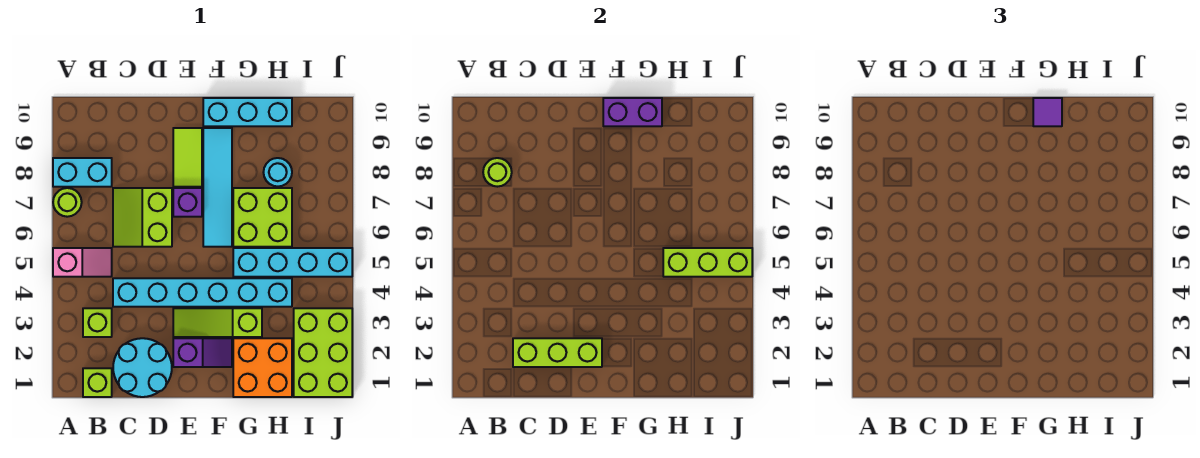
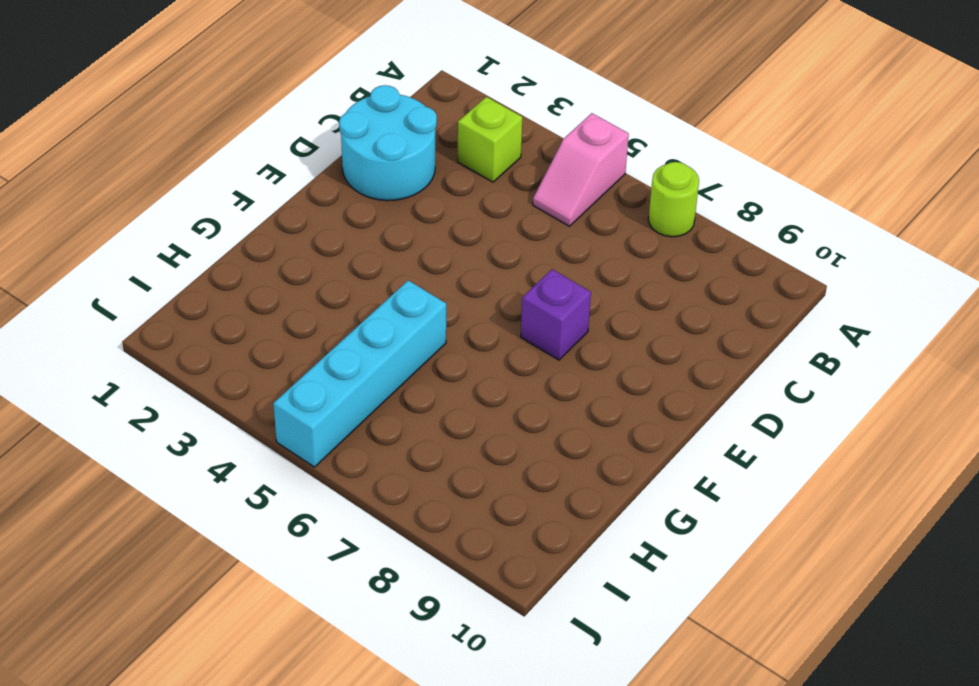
none -> cyan 1x2 brick [53,158,112,187]
none -> lime 1x1 brick [83,368,112,397]
none -> cyan 1x6 brick [113,278,292,307]

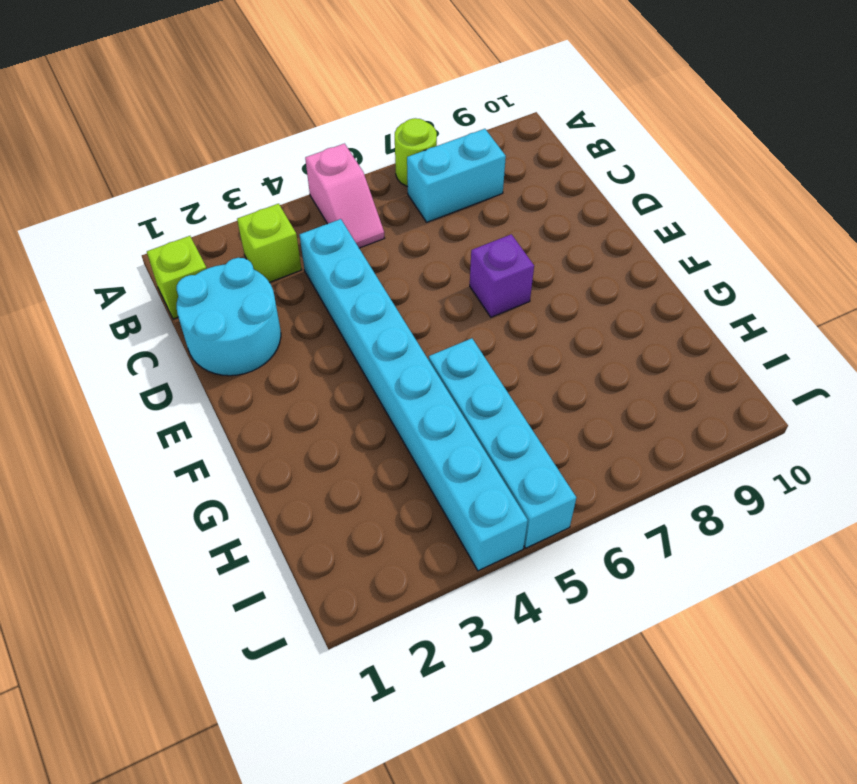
cyan 1x2 brick [407,129,506,222] -> cyan 1x2 brick turned to [53,158,112,187]
cyan 1x8 brick [300,219,528,571] -> cyan 1x6 brick [113,278,292,307]
none -> lime 2x2 slope [113,188,172,247]
none -> purple 1x2 slope [173,338,232,367]
none -> lime 1x3 slope [173,308,262,337]

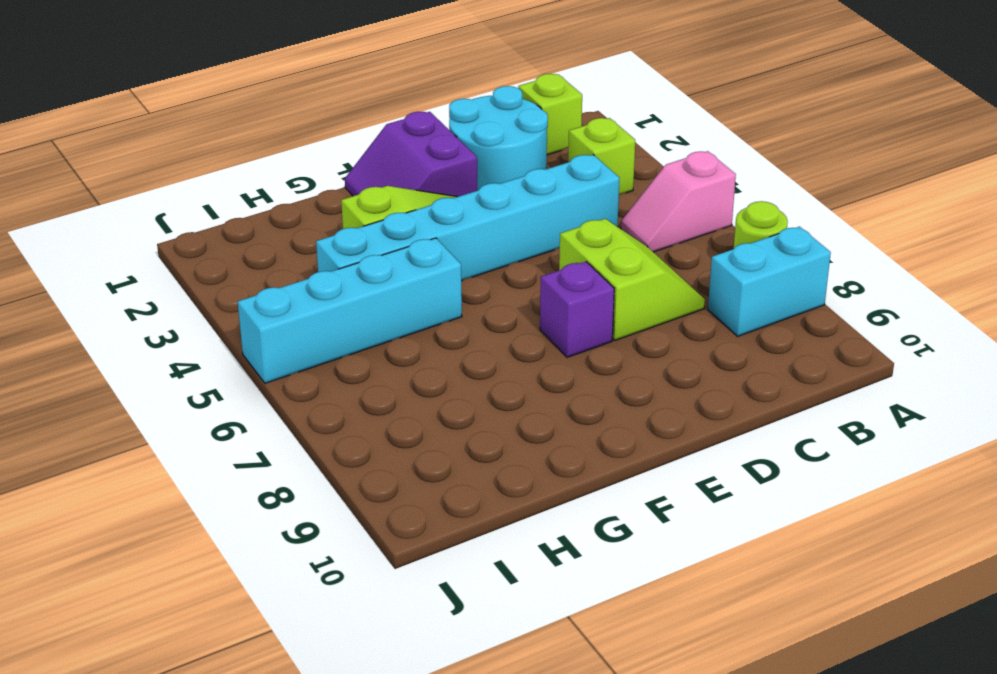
purple 2x2 slope [345,112,477,197] -> purple 1x2 slope [173,338,232,367]
none -> lime 1x2 tile [173,128,202,187]
none -> cyan 1x4 tile [203,128,232,247]
none -> cyan 1x3 brick [203,98,292,126]

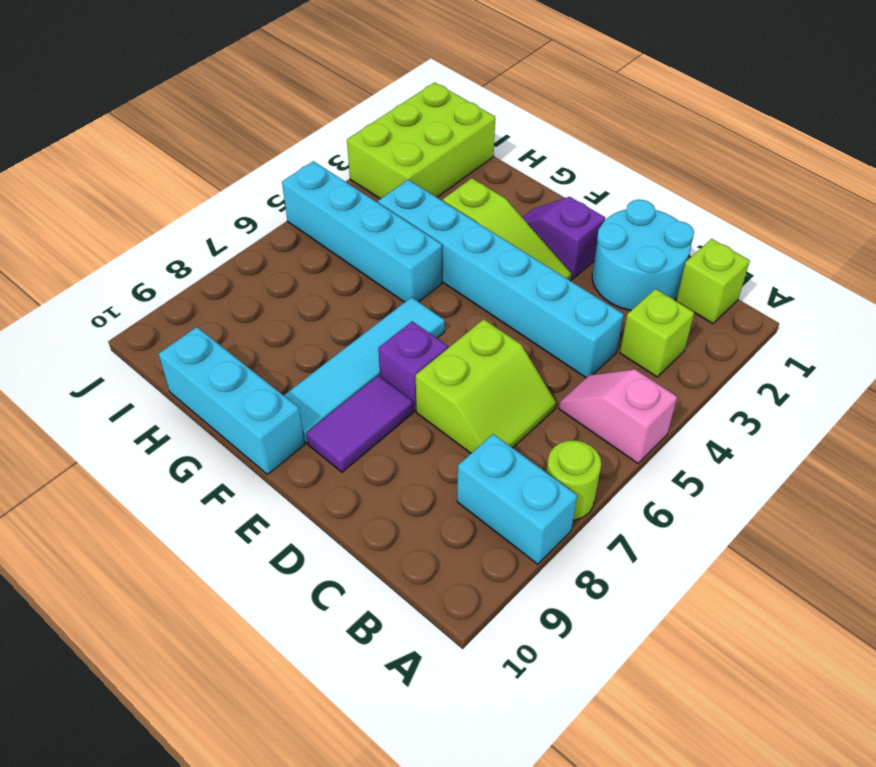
purple 1x2 tile [306,376,413,472] -> lime 1x2 tile [173,128,202,187]
none -> orange 2x2 brick [233,338,292,397]
none -> lime 2x2 brick [233,188,292,247]
none -> cyan 1x1 round brick [263,158,292,187]

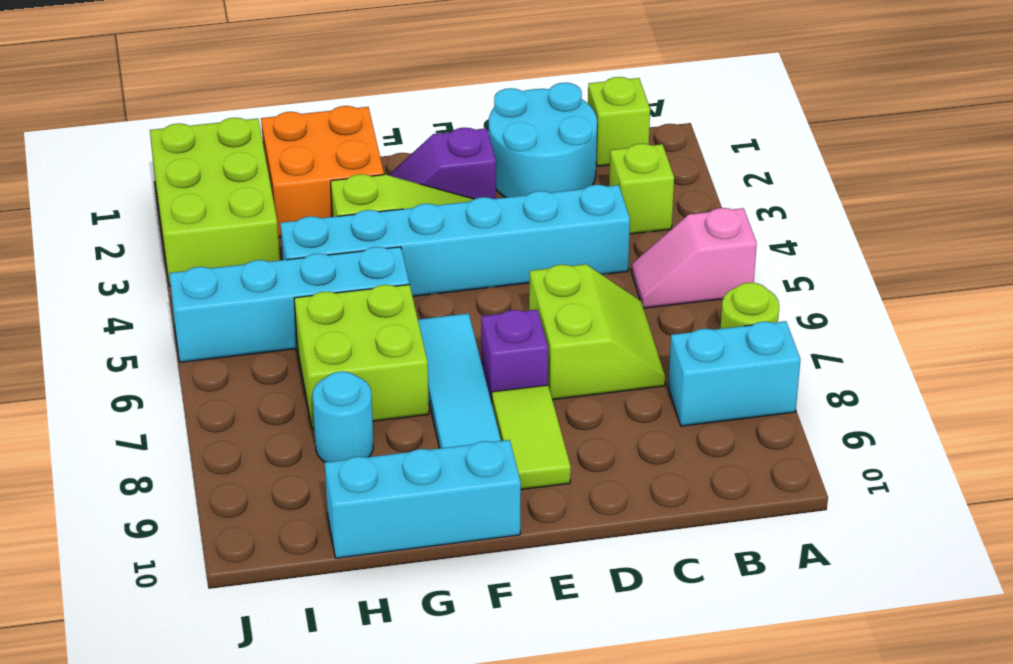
none -> lime 1x1 round brick [483,158,512,187]
none -> lime 1x3 brick [513,338,602,367]
none -> purple 1x2 brick [603,98,662,126]

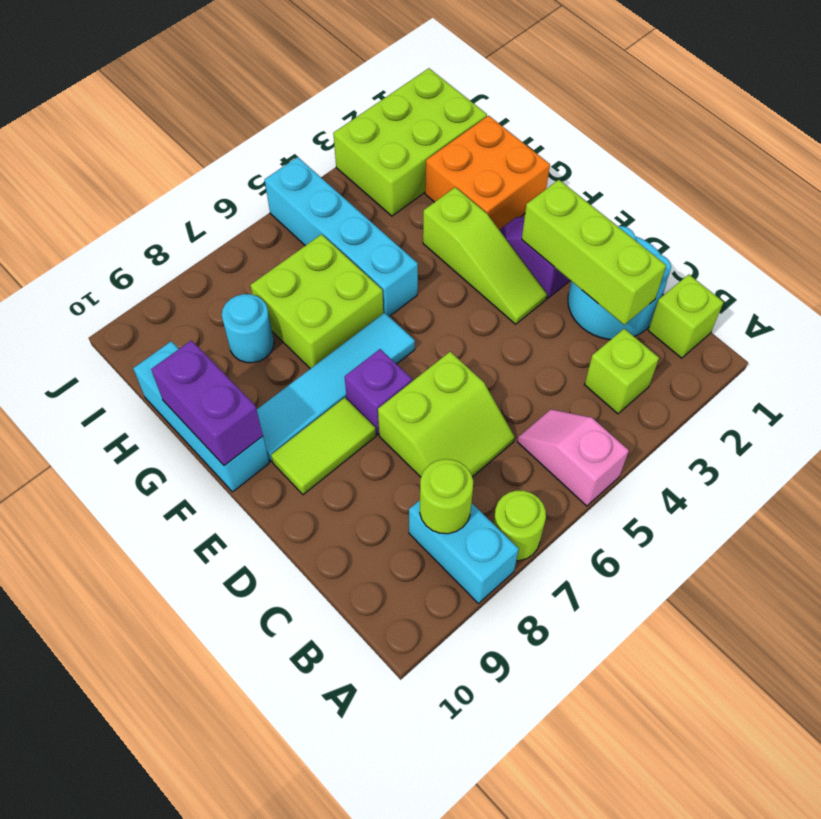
none -> cyan 1x6 brick [113,278,292,307]
none -> lime 1x3 brick [663,248,752,277]
none -> purple 1x1 tile [1033,98,1062,126]

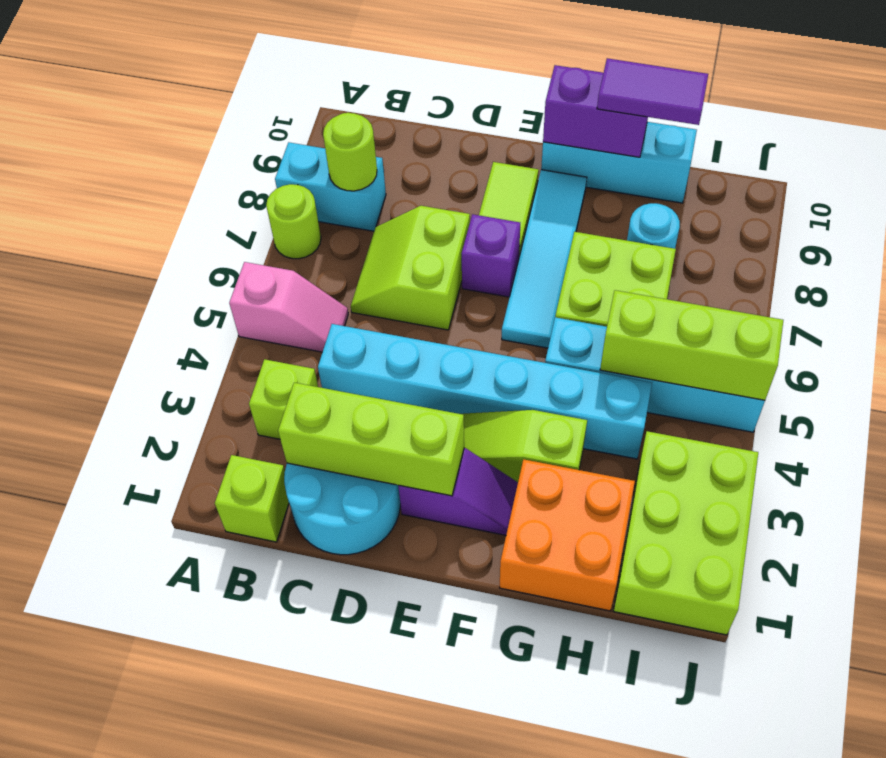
purple 1x2 tile [597,58,708,125] -> purple 1x1 tile [1033,98,1062,126]

